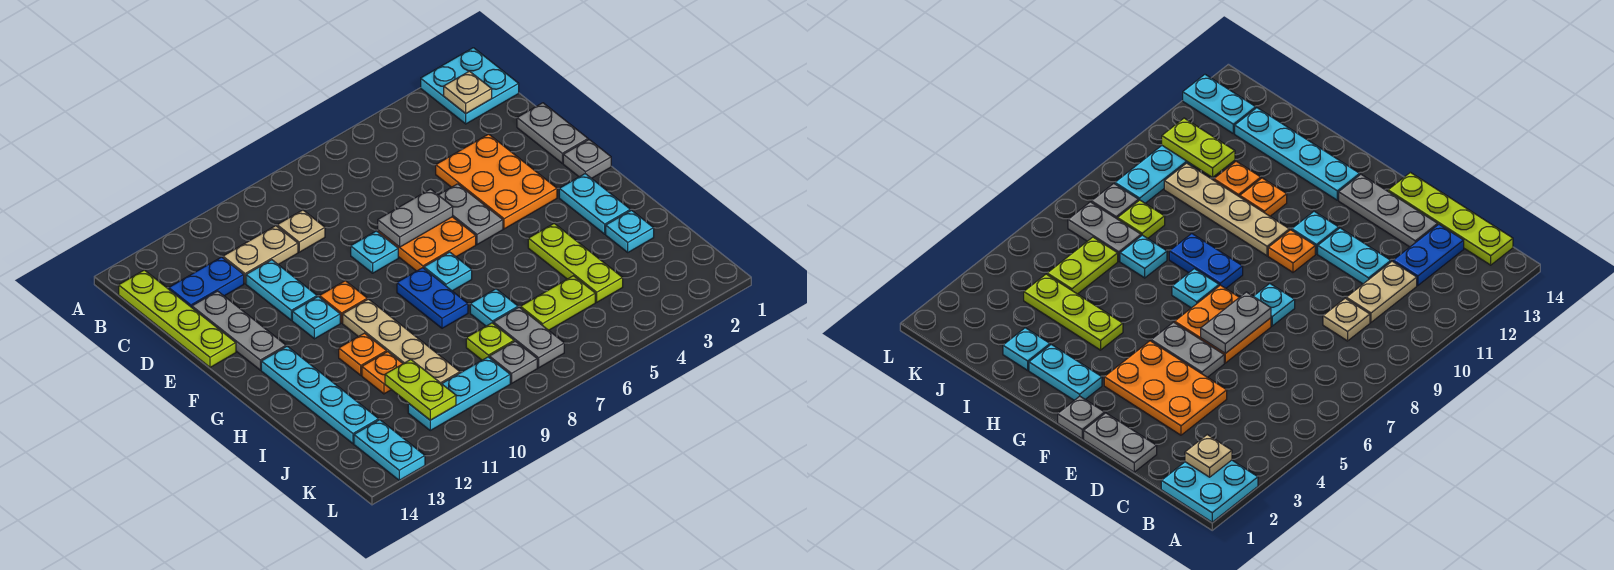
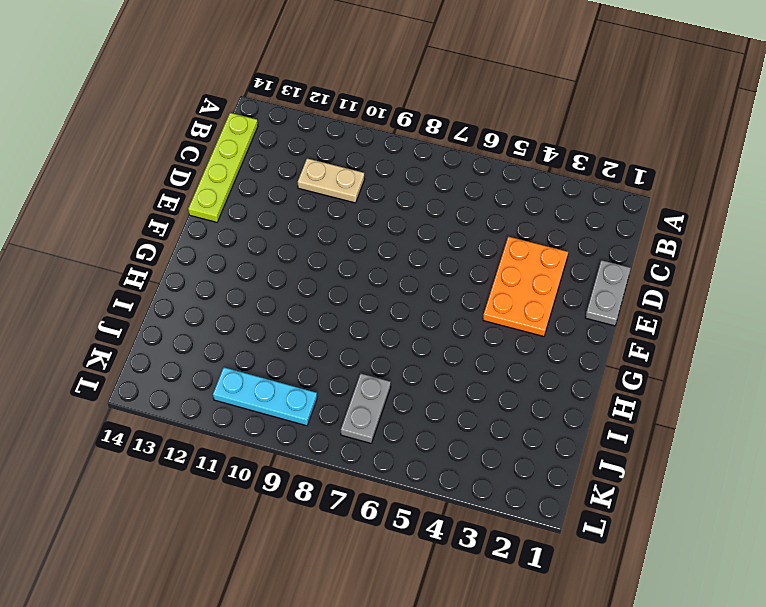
none -> cyan 2x2 plate [421,48,519,124]
none -> tan 1x1 plate [277,210,325,252]
none -> blue 1x2 plate [169,257,244,307]
none -> cyan 1x2 plate [246,260,317,320]

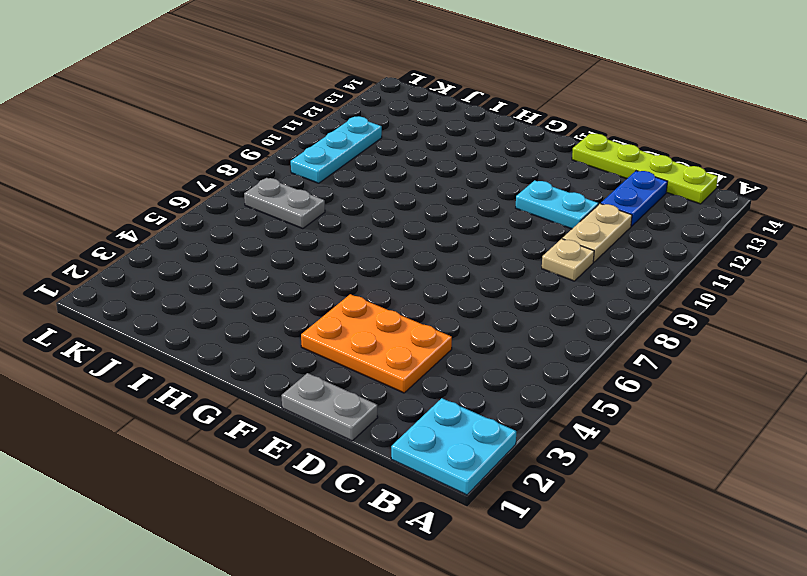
none -> grey 1x3 plate [192,291,286,370]
none -> grey 1x2 plate [439,184,503,245]
none -> orange 2x2 plate [378,217,476,271]
none -> cyan 1x1 plate [351,231,398,273]

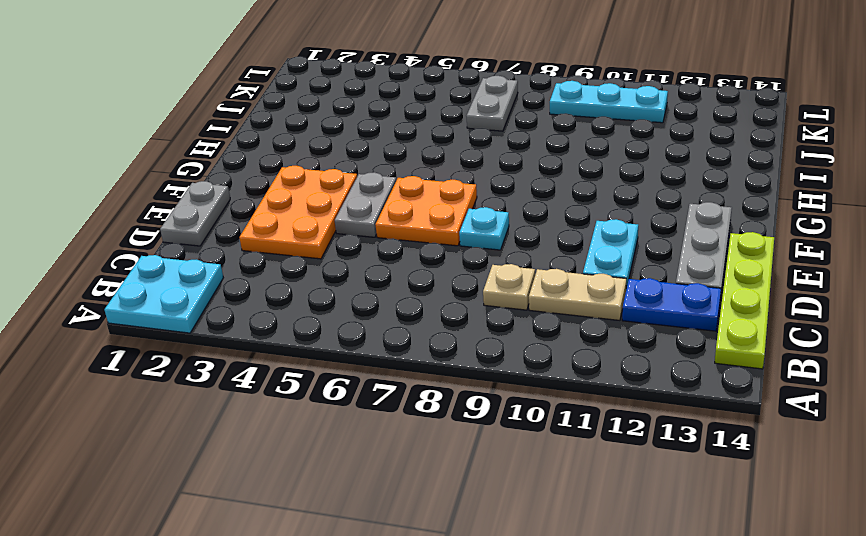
none -> grey 1x1 plate [563,140,611,178]
none -> orange 1x1 plate [320,281,367,323]
none -> cyan 1x1 plate [292,297,340,339]
none -> cyan 1x2 plate [559,174,630,234]

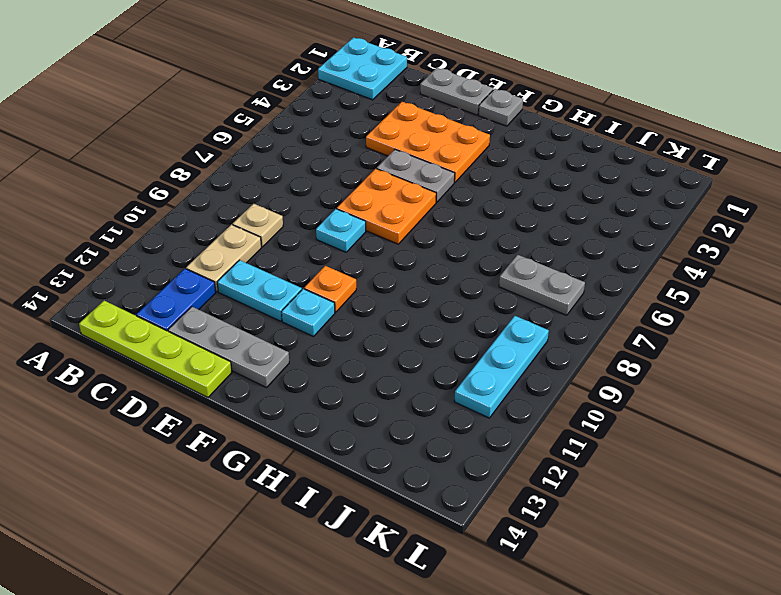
none -> cyan 1x2 plate [559,174,630,234]
none -> cyan 1x1 plate [424,252,472,291]
none -> blue 1x2 plate [397,268,468,328]
none -> tan 1x4 plate [343,299,460,384]

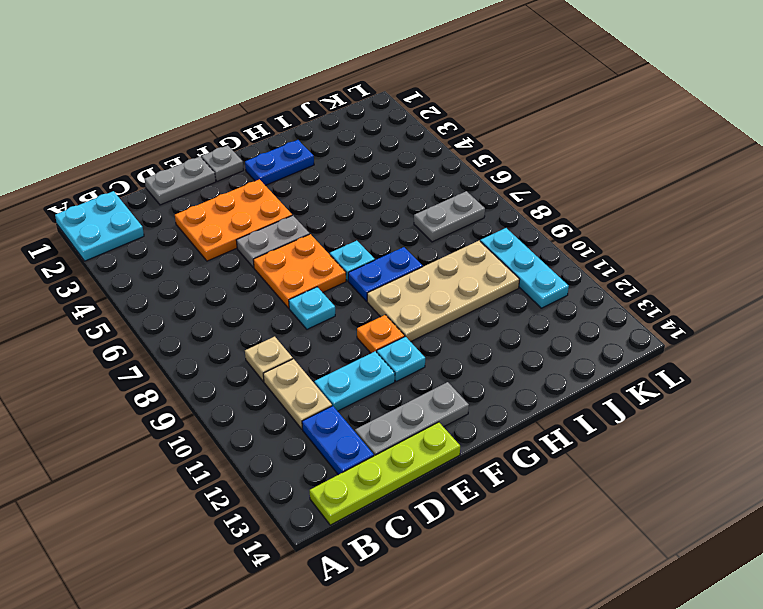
blue 1x2 plate [245,140,314,185] -> cyan 1x2 plate [559,174,630,234]
tan 2x4 plate [367,241,520,342] -> tan 1x4 plate [343,299,460,384]
none -> cyan 1x4 plate [261,346,379,444]
none -> lime 1x3 plate [528,223,623,302]
none -> orange 1x1 plate [339,333,387,375]
none -> cyan 1x1 plate [606,210,654,252]

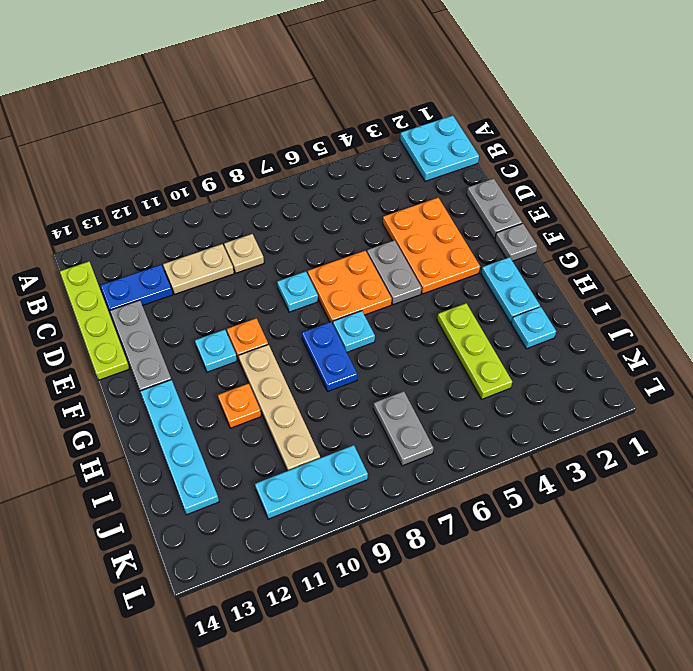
none -> cyan 1x2 plate [246,260,317,320]
none -> cyan 1x1 plate [470,289,518,326]
none -> orange 1x1 plate [362,352,403,394]
none -> lime 1x2 plate [521,276,595,330]

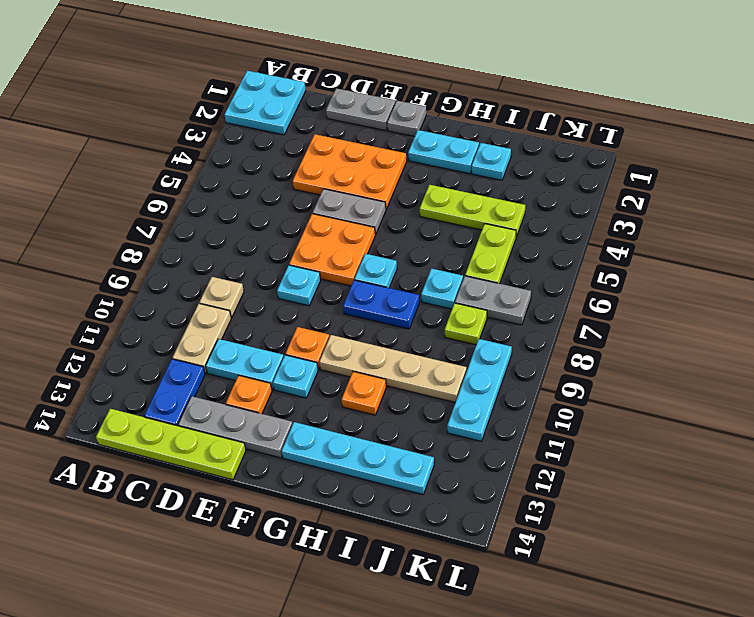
orange 1x1 plate [226,375,272,414] -> orange 1x1 plate moved to [362,352,403,394]
none -> grey 1x1 plate [489,341,537,383]
none -> cyan 1x2 plate [354,420,425,480]
none -> tan 1x1 plate [444,71,492,114]
none -> grey 1x2 plate [378,189,453,247]

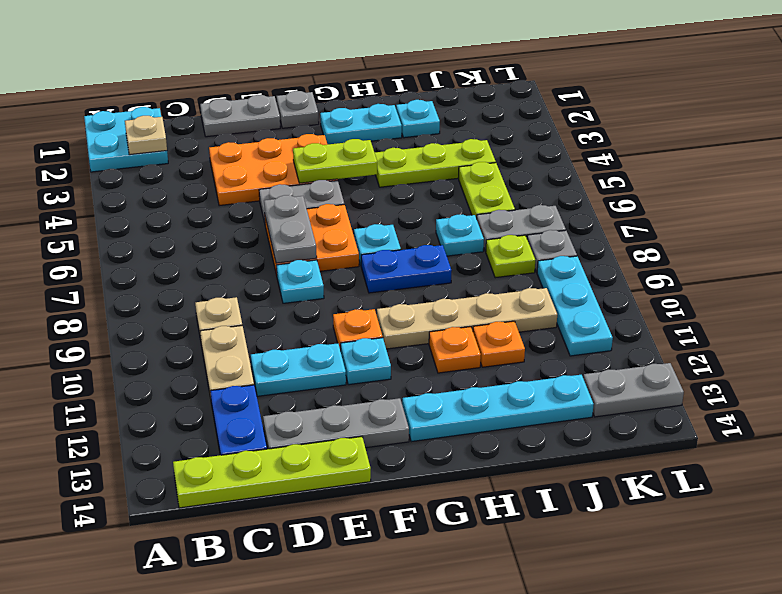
lime 1x2 plate [293,139,377,183] -> lime 1x2 plate moved to [385,360,456,420]
grey 1x2 plate [583,363,684,417] -> cyan 1x2 plate [354,420,425,480]

